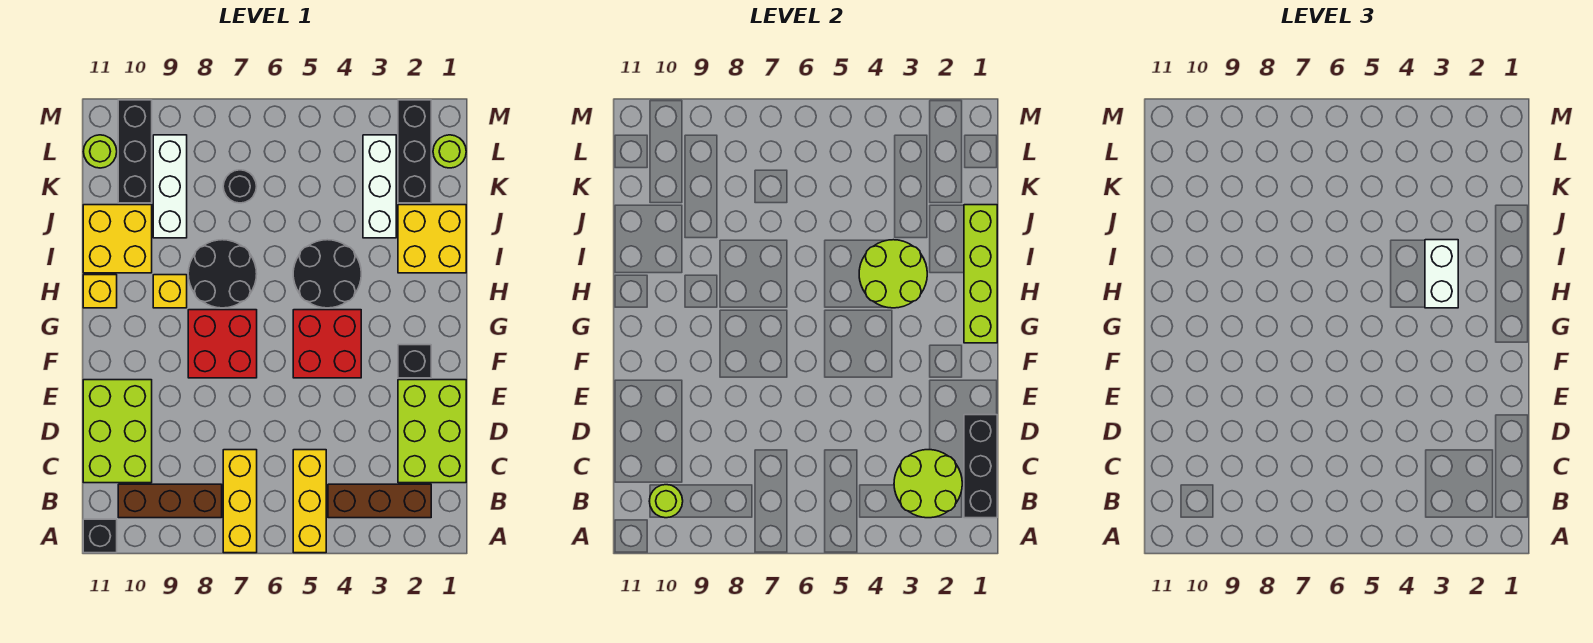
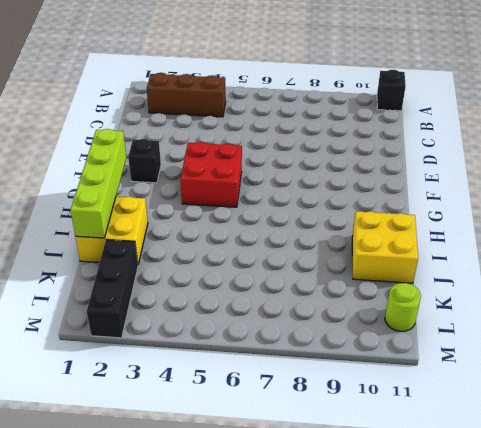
none -> yellow 1x3 brick [293,450,326,553]
none -> yellow 1x3 brick [223,450,257,553]
none -> brown 1x3 brick [118,484,222,518]

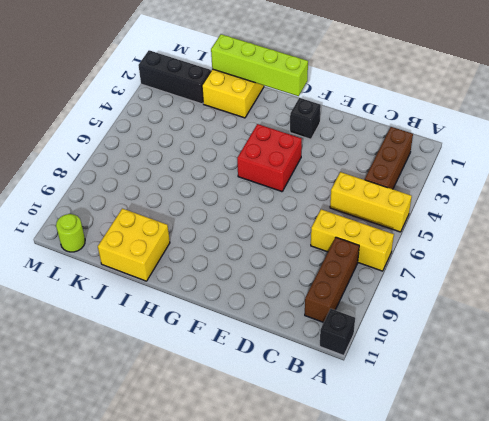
none -> lime 2x3 brick [398,380,466,483]
none -> lime 2x3 brick [83,380,152,483]
none -> red 2x2 brick [188,310,257,378]

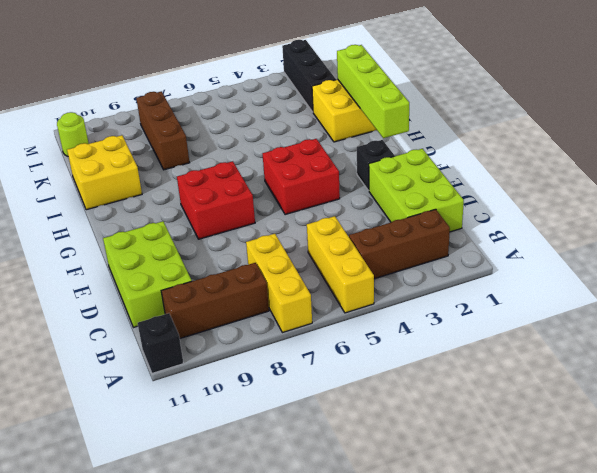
brown 1x3 brick [136,91,190,170] -> none
none -> black 2x2 round brick [293,240,361,308]
none -> black 2x2 round brick [188,240,257,308]
none -> yellow 1x1 brick [153,275,187,308]

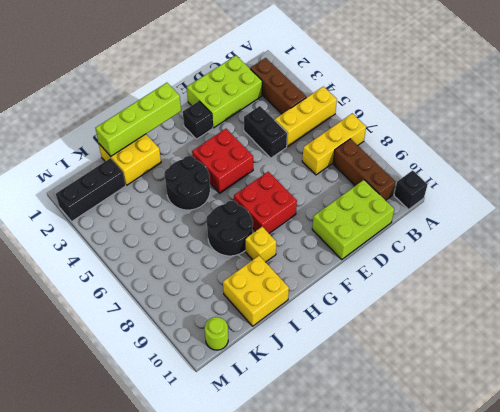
black 1x2 brick [244,106,287,158] -> none
none -> yellow 1x1 brick [83,275,117,308]
none -> white 1x3 brick [363,135,396,238]
none -> white 1x3 brick [153,135,187,238]

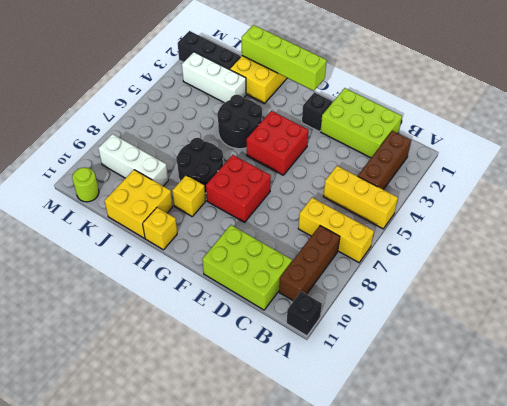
none -> black 1x1 round brick [223,170,257,203]
none -> black 1x3 brick [118,100,152,203]
none -> lime 1x1 round brick [433,135,466,168]

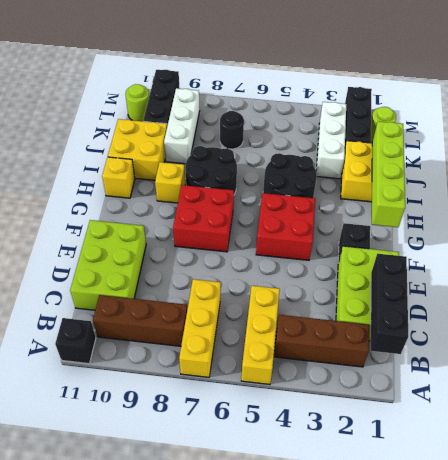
none -> lime 2x2 round brick [894,450,962,518]
none -> lime 1x1 round brick [649,485,683,518]
none -> lime 2x2 round brick [859,240,927,308]

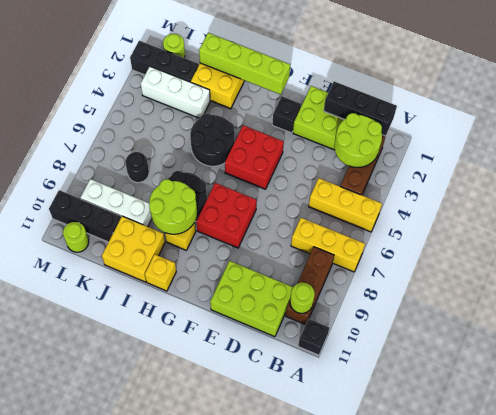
lime 2x2 round brick [149,179,197,234] -> lime 2x2 round brick moved to [859,240,927,308]
none -> white 1x2 brick [1425,240,1458,308]

